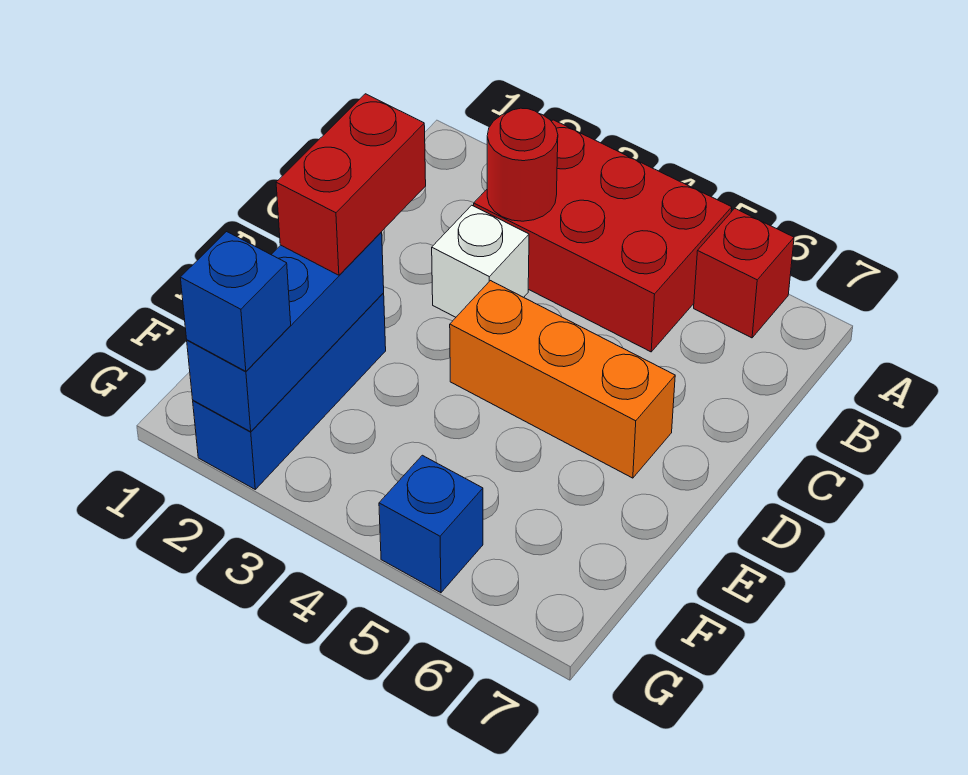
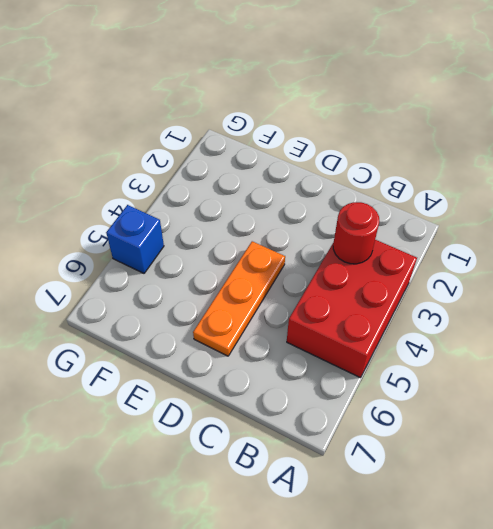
orange 1x3 plate [193,241,285,356] -> orange 1x3 brick [450,281,675,478]
none -> red 1x1 brick [694,209,794,338]
none -> white 1x1 brick [432,205,529,317]

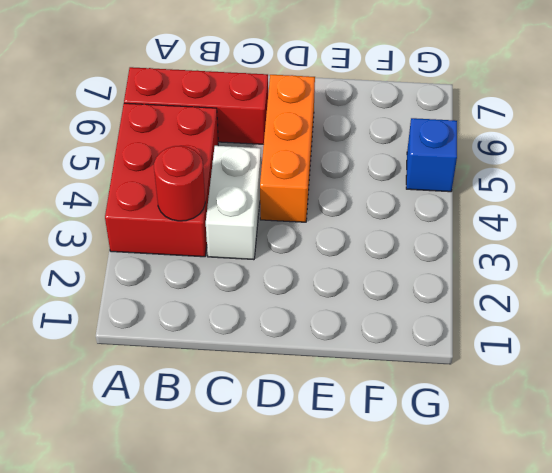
red 1x3 brick [124,67,268,144] -> red 1x1 brick [694,209,794,338]
white 1x2 brick [206,146,261,260] -> white 1x1 brick [432,205,529,317]
none -> blue 1x3 brick [193,293,386,489]
none -> blue 1x3 brick [187,232,384,432]

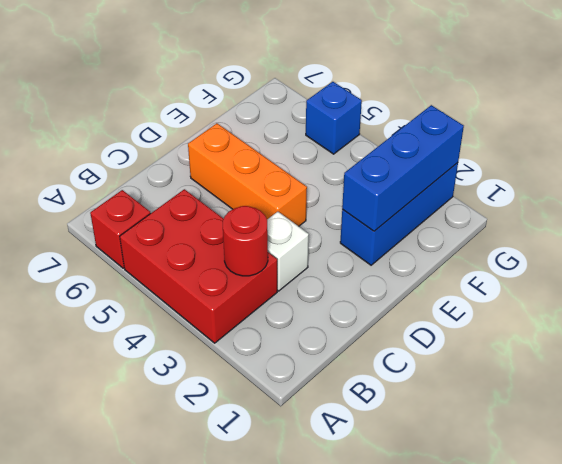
none -> red 1x2 brick [276,94,426,275]
none -> blue 1x1 brick [180,232,291,371]

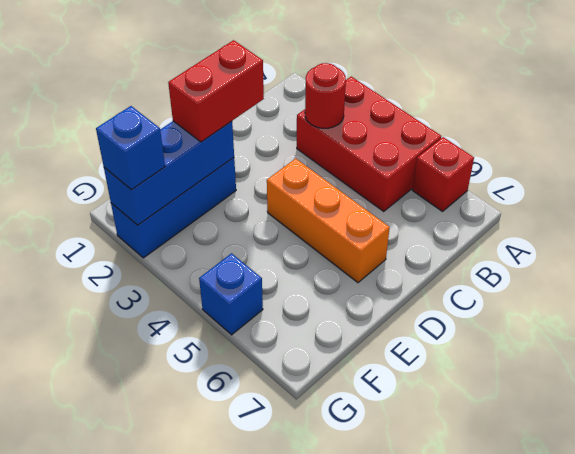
none -> white 1x1 brick [432,205,529,317]

